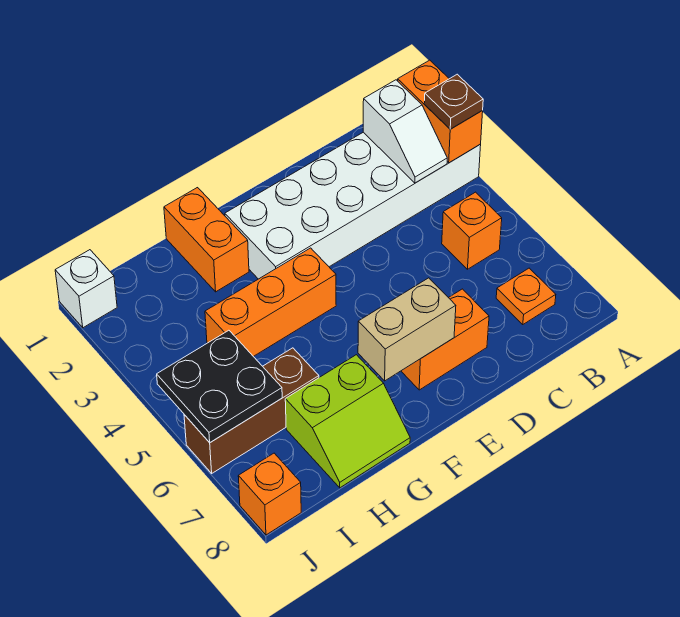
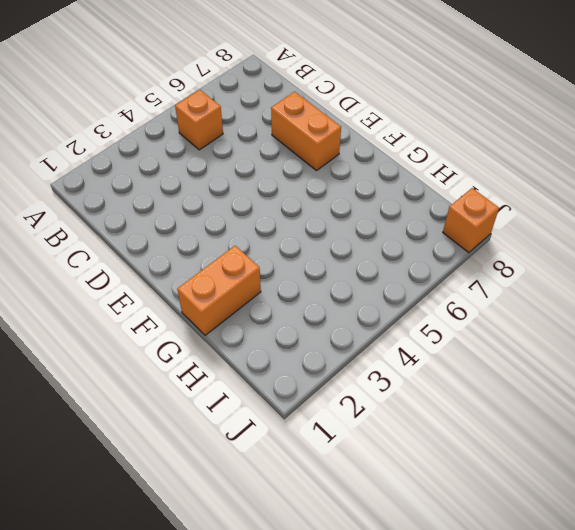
none -> white 2x6 brick [225,132,481,279]
none -> orange 1x1 plate [496,268,556,324]
none -> orange 1x3 brick [205,248,336,357]

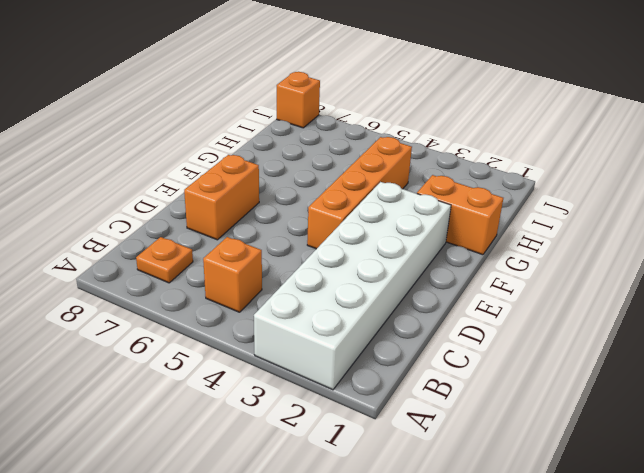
orange 1x4 brick [307,137,412,249] -> orange 1x3 brick [205,248,336,357]
none -> lime 2x2 slope [285,355,410,488]
none -> brown 1x3 brick [184,348,319,473]
none -> white 1x1 brick [55,250,117,328]

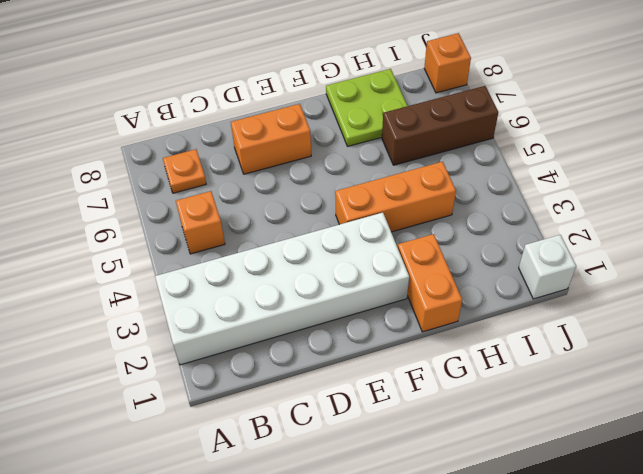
lime 2x2 plate [326,69,407,146] -> lime 2x2 slope [285,355,410,488]
none -> orange 1x2 brick [398,60,483,163]
none -> white 1x2 slope [363,80,447,183]
none -> tan 1x2 brick [358,278,456,381]

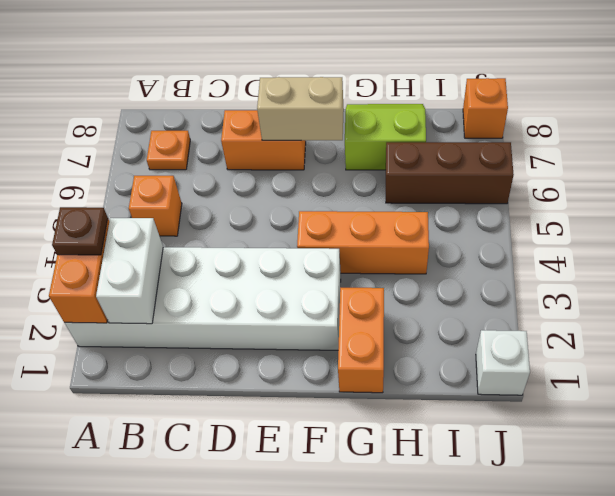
white 1x2 brick [96,218,163,324] -> white 1x2 slope [363,80,447,183]
none -> black 2x2 plate [157,330,282,443]

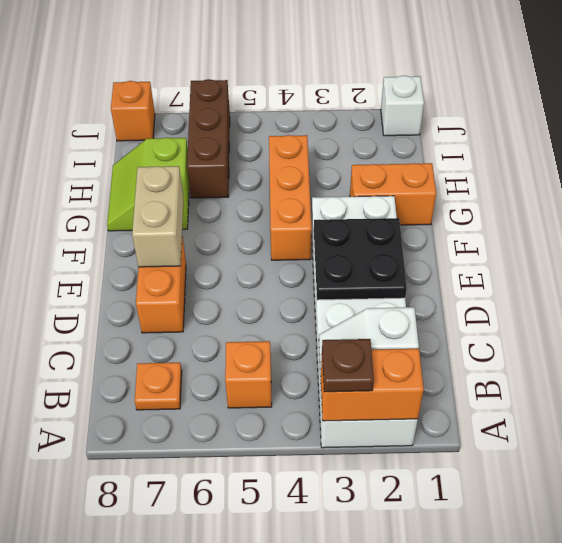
black 2x2 plate [314,218,407,300] -> black 2x2 plate moved to [157,330,282,443]

